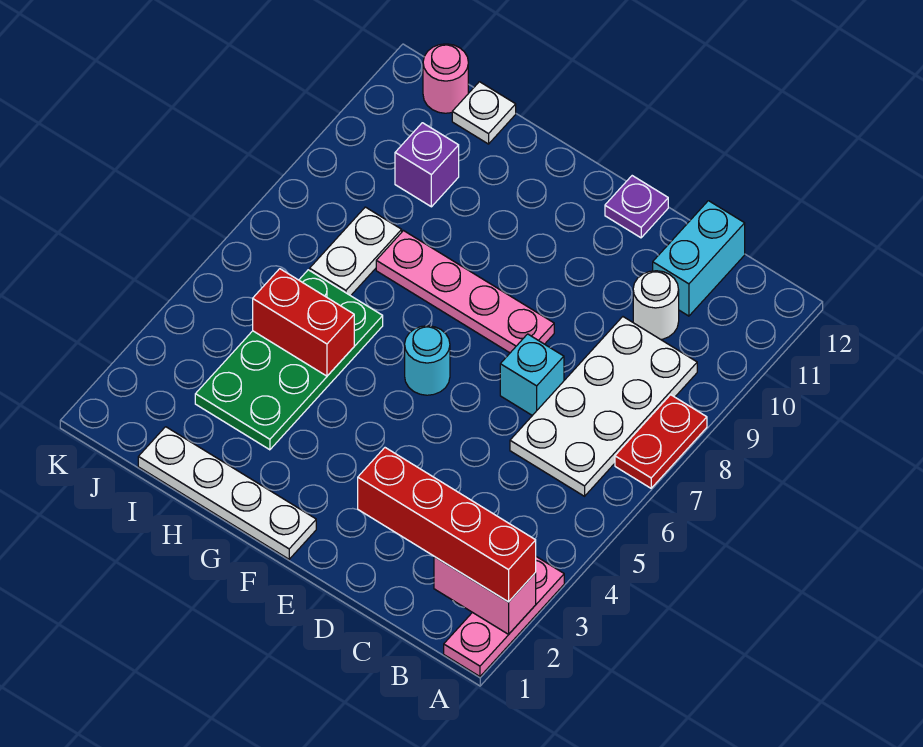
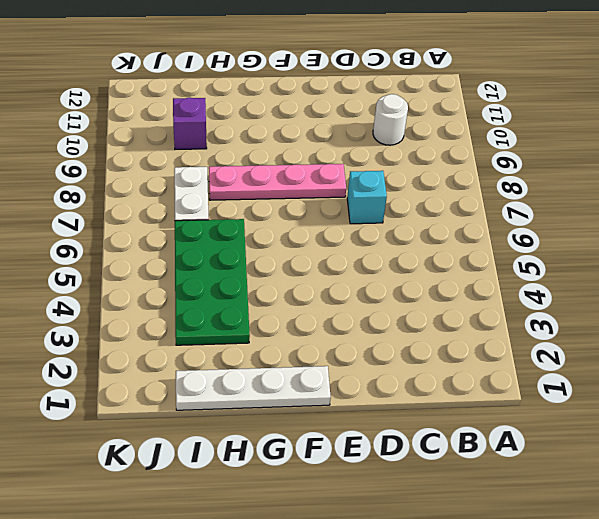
none -> pink 1x3 plate [444,557,564,676]
none -> red 1x2 plate [615,395,707,488]
none -> white 2x4 plate [510,317,697,496]

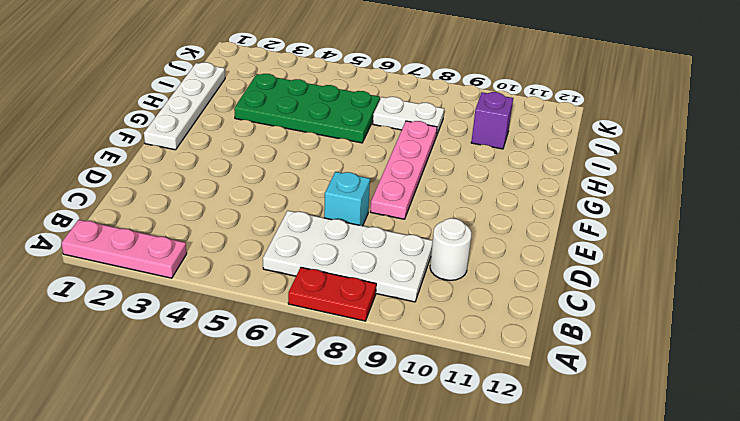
none -> cyan 1x2 brick [653,201,745,316]
none -> purple 1x1 plate [605,176,668,238]
none -> cyan 1x1 round brick [405,326,450,395]

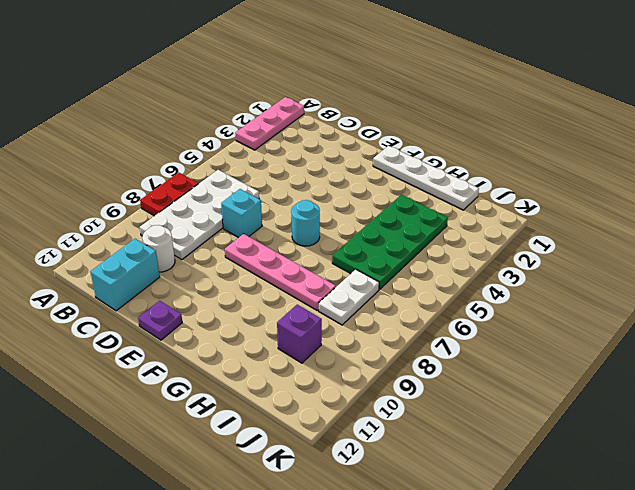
none -> white 1x1 plate [452,82,516,144]
none -> pink 1x1 round brick [423,44,468,113]
none -> pink 1x2 brick [434,557,536,634]

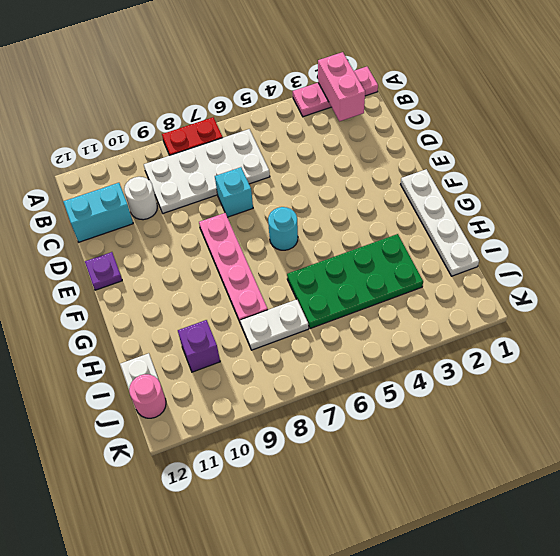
none -> red 1x2 brick [253,269,354,376]
none -> red 1x4 brick [358,448,536,602]

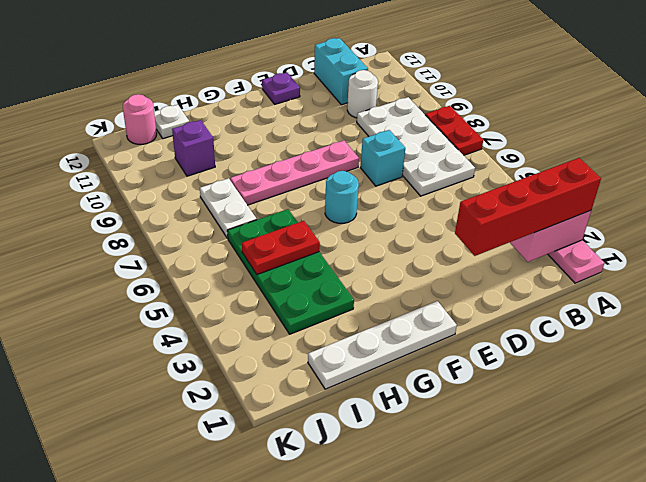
red 1x2 plate [242,221,320,274] -> red 1x2 brick [253,269,354,376]

